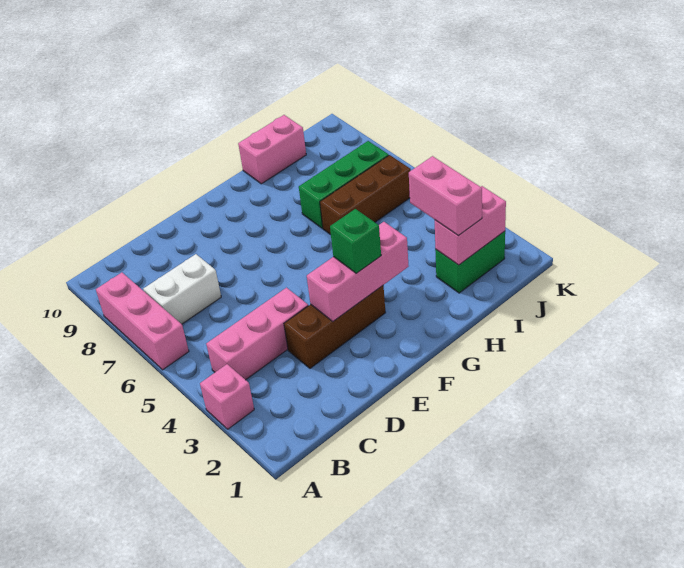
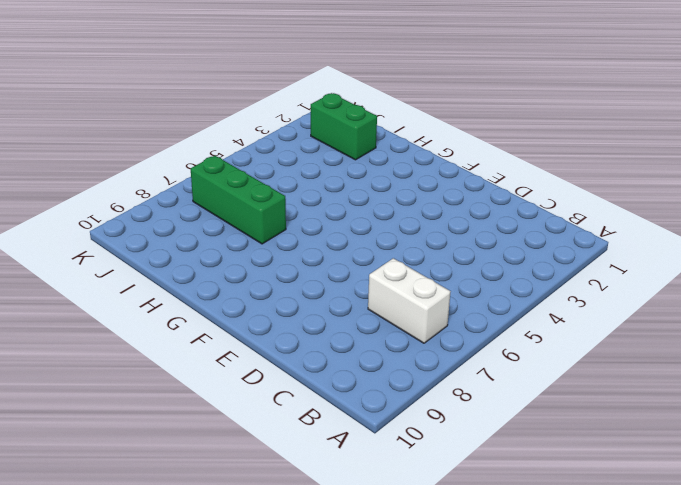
none -> pink 1x1 brick [200,364,254,429]
none -> pink 1x3 brick [96,273,189,370]
none -> pink 1x3 brick [206,288,308,380]

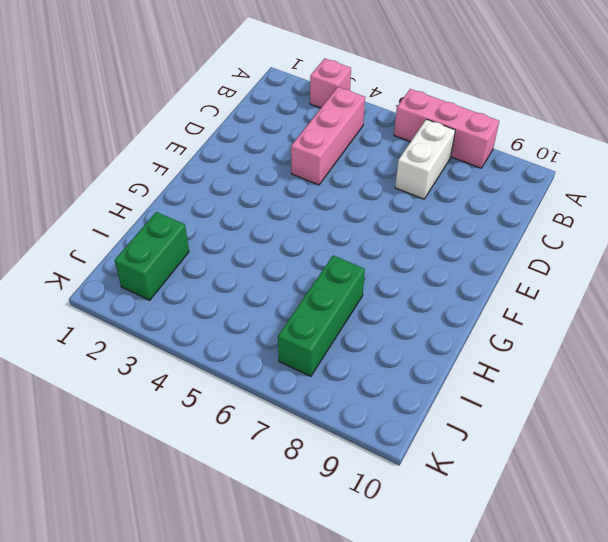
none -> brown 1x3 brick [284,286,386,368]
none -> brown 1x3 brick [320,155,411,235]
none -> pink 1x2 brick [238,115,306,184]

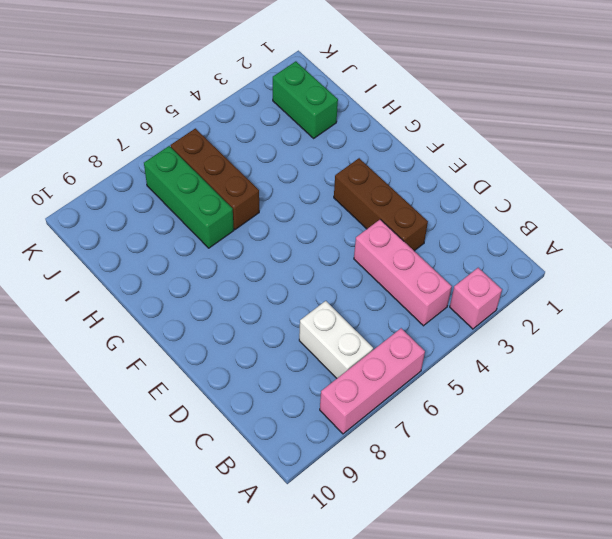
none -> pink 1x2 brick [238,115,306,184]
none -> pink 1x3 brick [307,222,409,321]
none -> pink 1x2 brick [435,186,506,265]

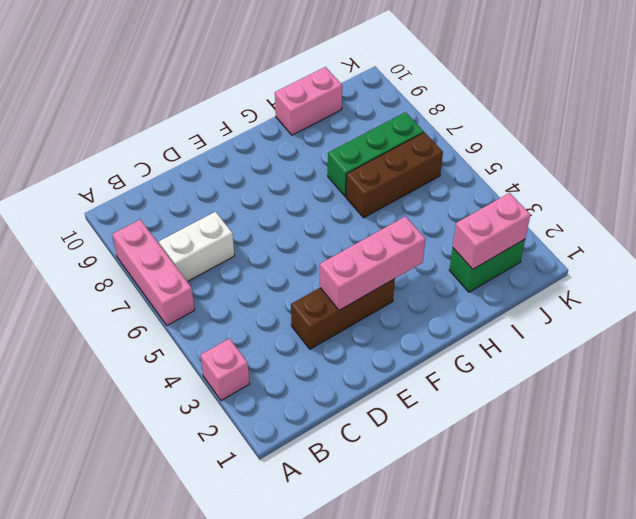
none -> pink 1x3 brick [206,288,308,380]
none -> green 1x1 brick [330,209,381,273]
none -> pink 1x2 brick [409,156,482,236]

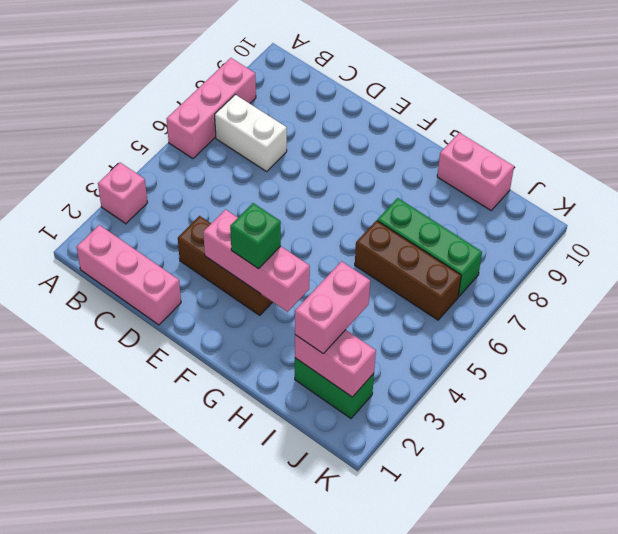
pink 1x3 brick [77,225,181,325] -> pink 1x3 brick moved to [206,288,308,380]

